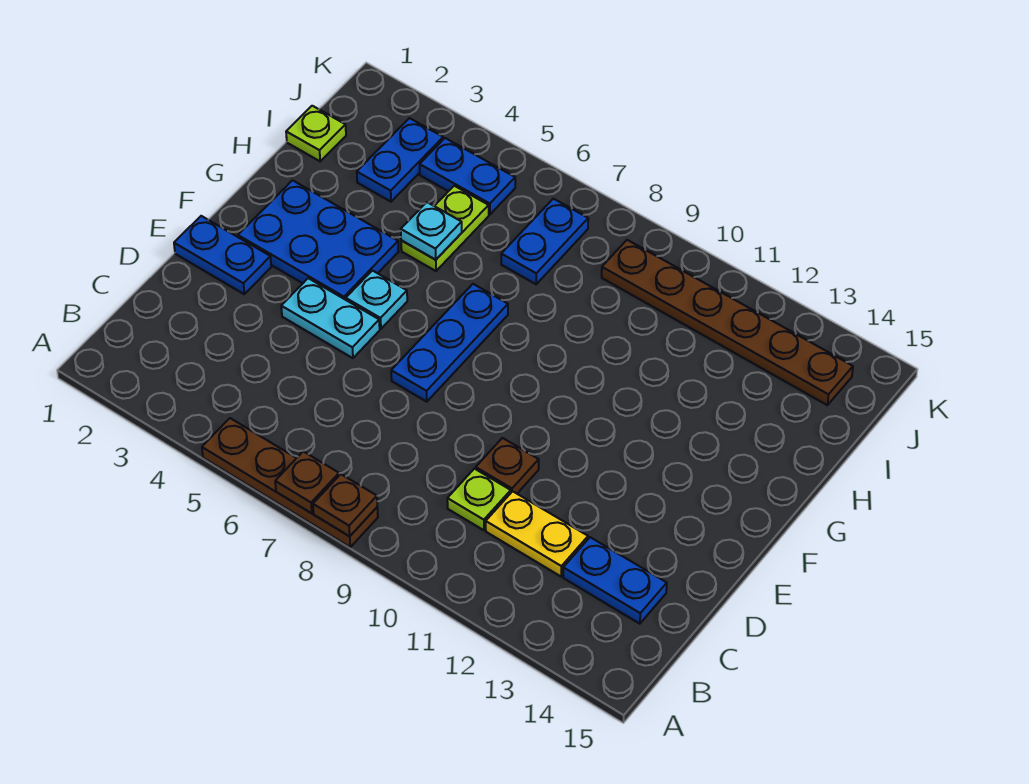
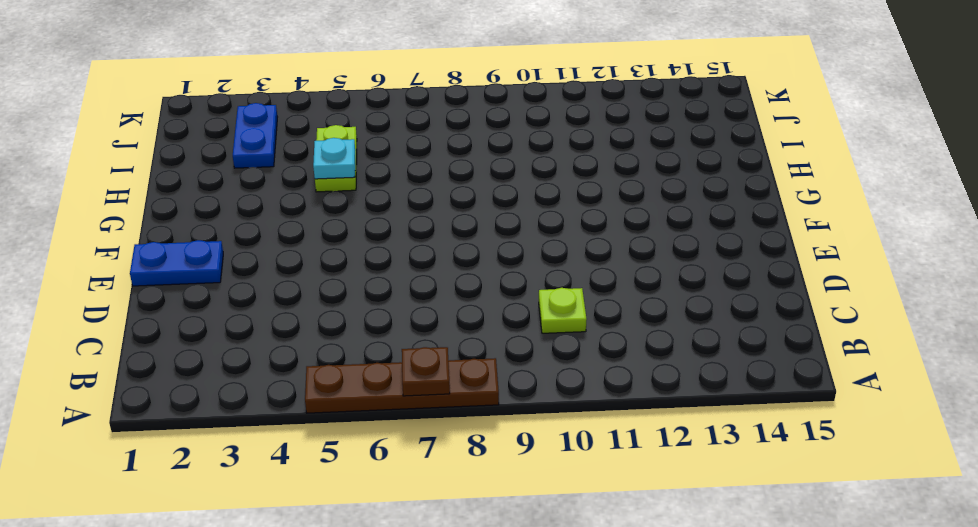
none -> yellow 1x2 plate [486,491,588,576]
none -> blue 1x2 plate [563,537,667,624]
none -> brown 1x1 plate [476,438,539,493]

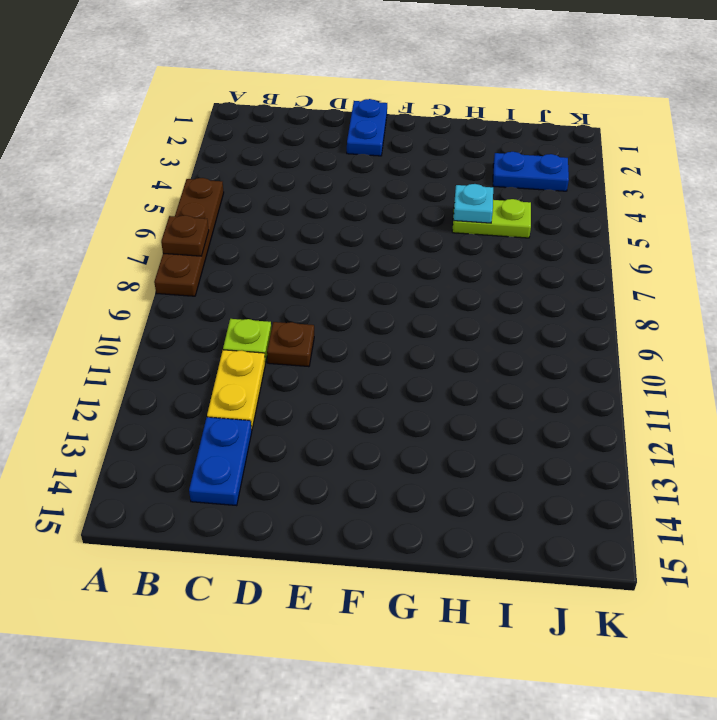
none -> cyan 1x2 plate [281,278,380,358]
none -> blue 1x3 plate [391,284,508,402]
none -> blue 2x3 plate [238,180,399,300]

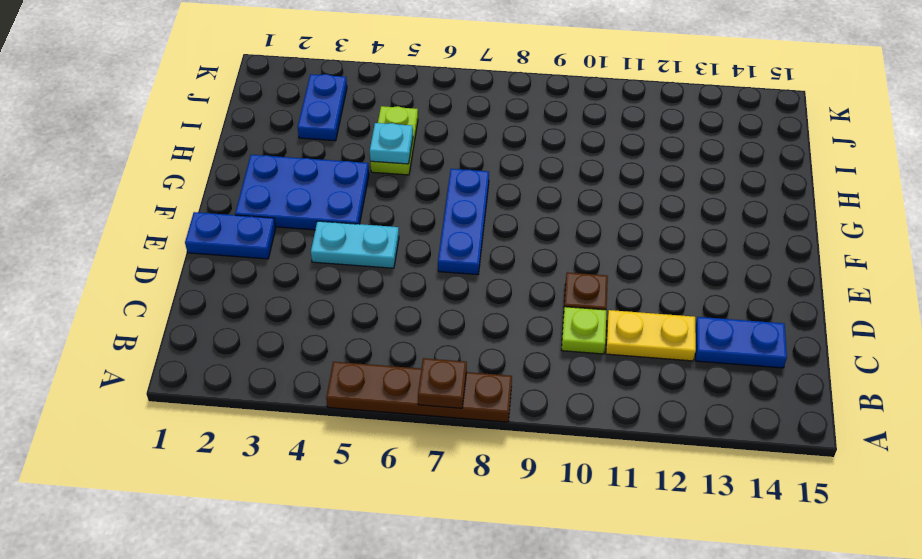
none -> cyan 1x1 plate [346,270,407,329]
none -> lime 1x1 plate [286,106,346,161]
none -> blue 1x2 plate [501,199,588,284]

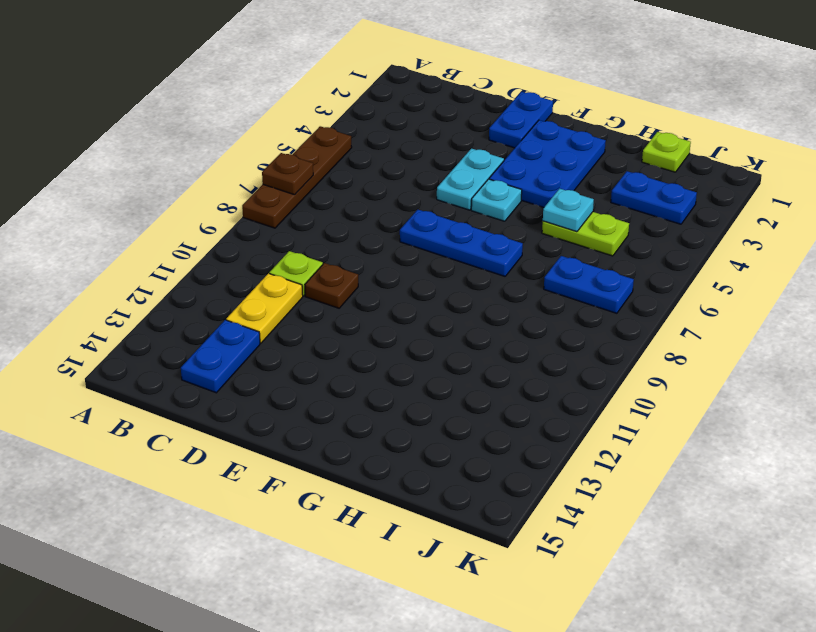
none -> blue 1x2 plate [420,138,515,215]
none -> brown 1x6 plate [602,240,853,405]
none -> brown 1x1 plate [313,474,377,536]

